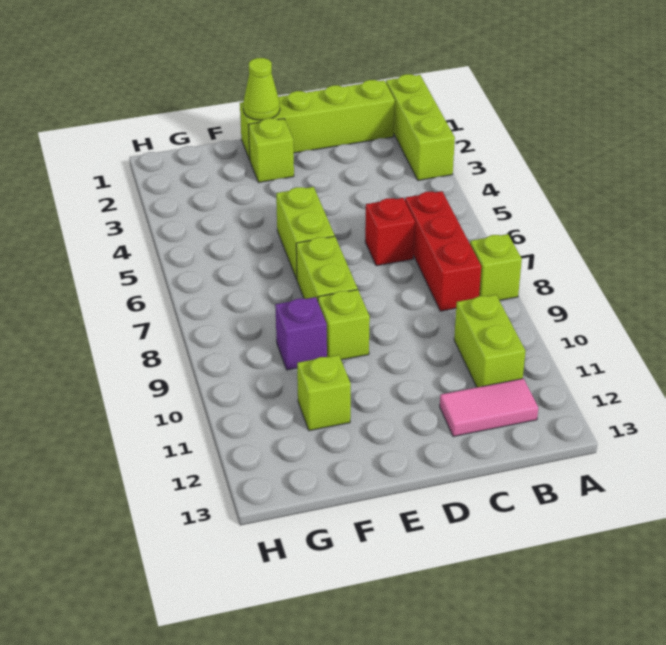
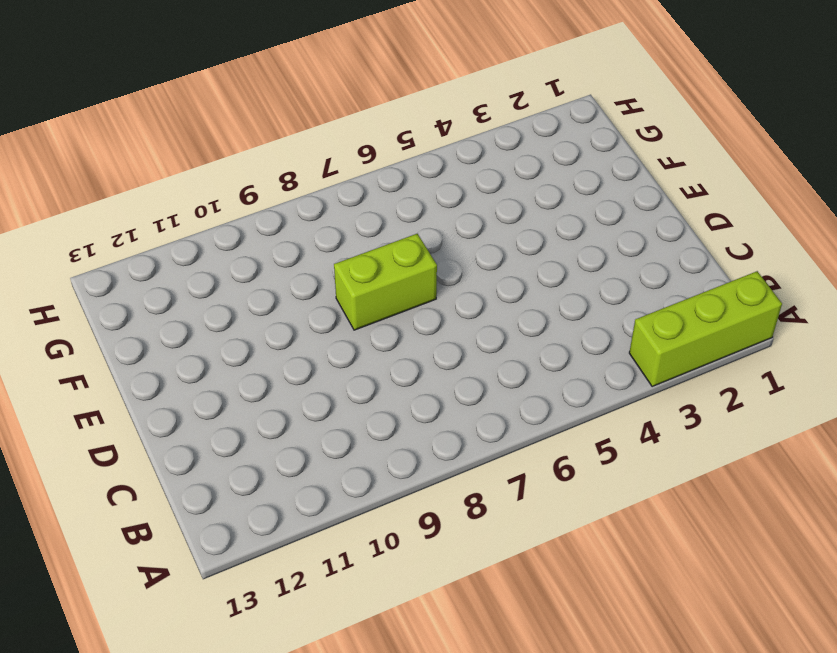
none -> lime 1x1 brick [470,234,522,300]
none -> lime 1x4 brick [240,80,395,160]
none -> red 1x3 brick [405,191,481,311]

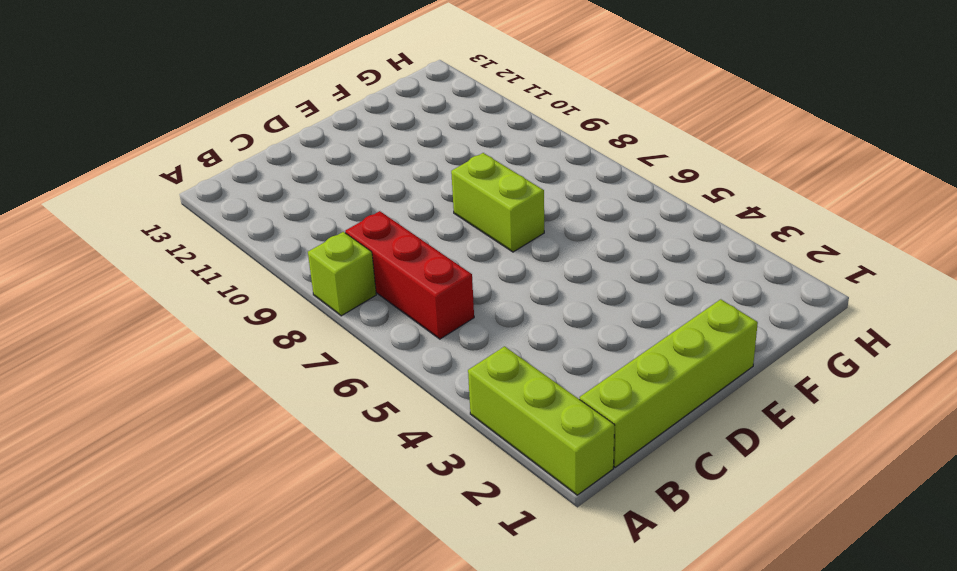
none -> lime 1x2 brick [454,295,526,387]
none -> pink 1x2 tile [440,378,538,437]
none -> red 1x1 brick [365,198,415,266]

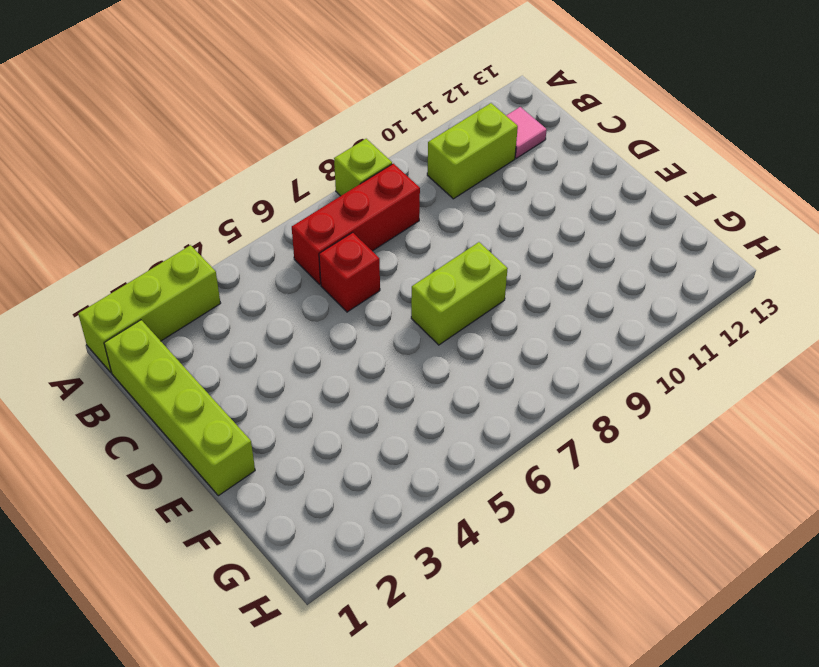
pink 1x1 tile [506,107,547,158] -> pink 1x2 tile [440,378,538,437]
none -> lime 1x1 brick [248,118,294,182]
none -> lime 1x2 brick [276,187,335,279]
none -> lime 1x1 brick [318,290,370,360]

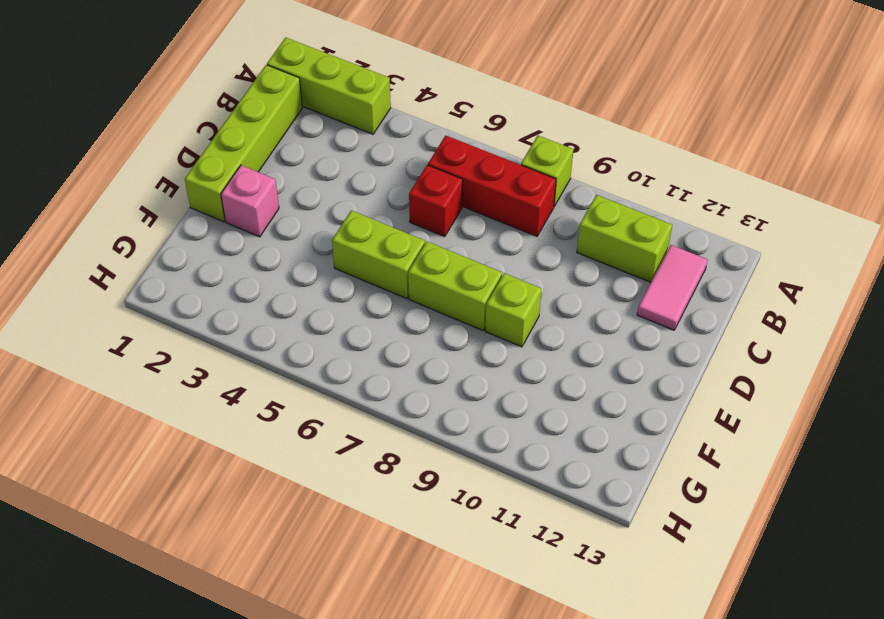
pink 1x1 brick [221,165,279,237] -> lime 1x1 brick [248,118,294,182]
none -> purple 1x1 brick [275,297,327,370]
none -> lime 1x1 brick [297,355,351,431]
none -> lime 1x1 cone [243,58,280,120]

